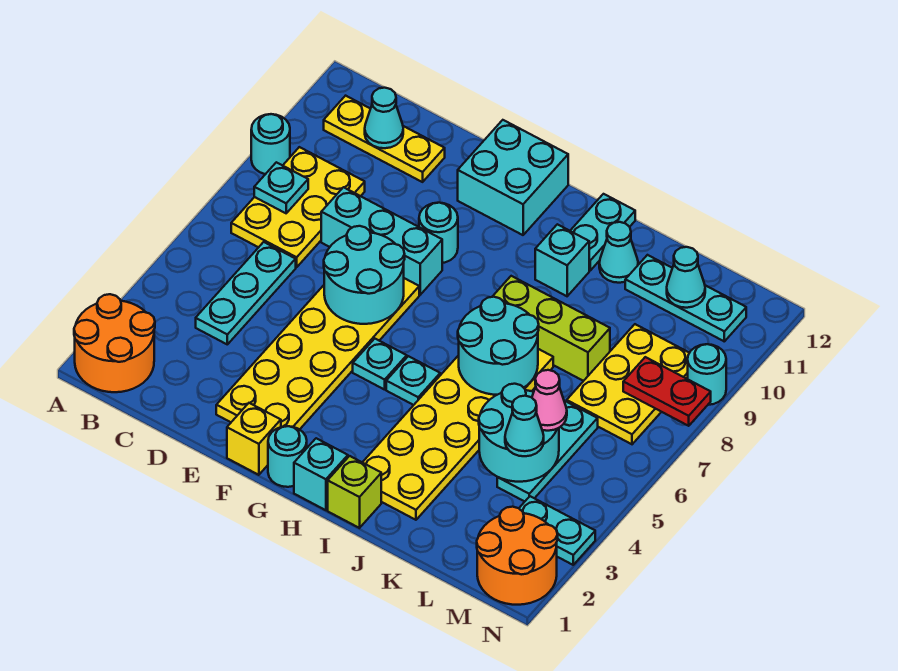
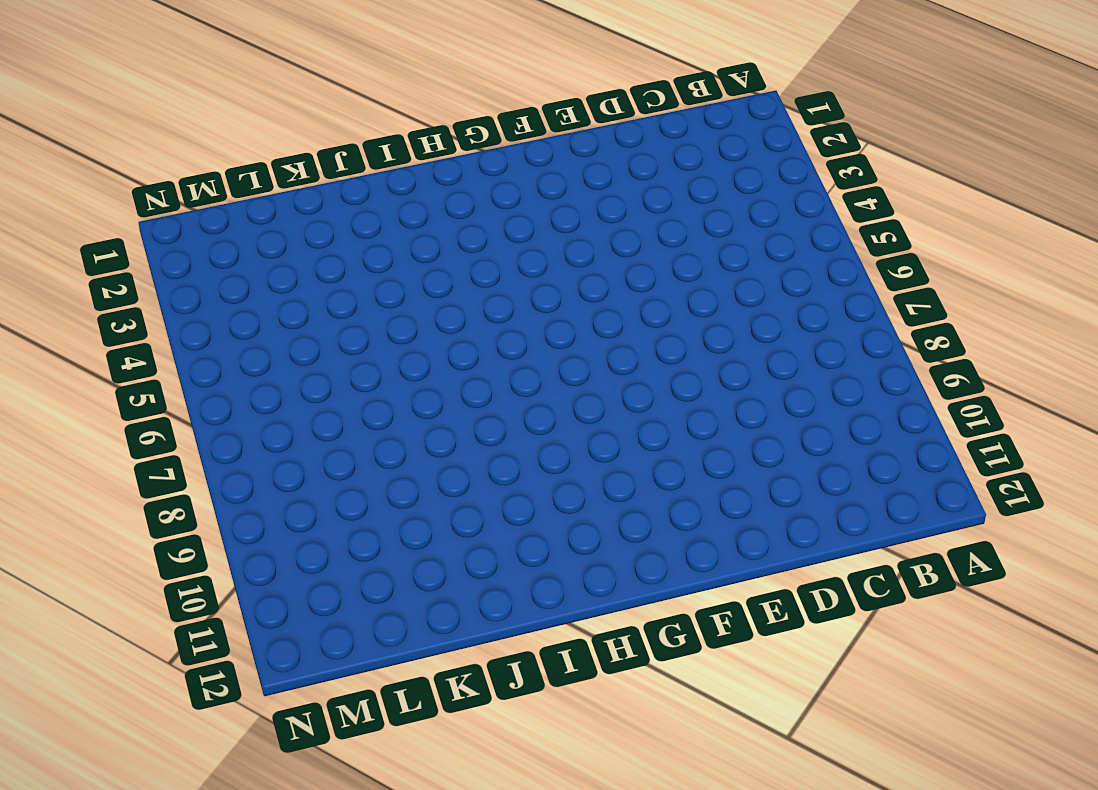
none -> orange 2x2 round brick [74,294,155,392]
none -> cyan 1x1 round brick [251,114,290,174]
none -> yellow 2x3 plate [231,147,365,267]
none -> yellow 1x3 plate [324,96,445,182]

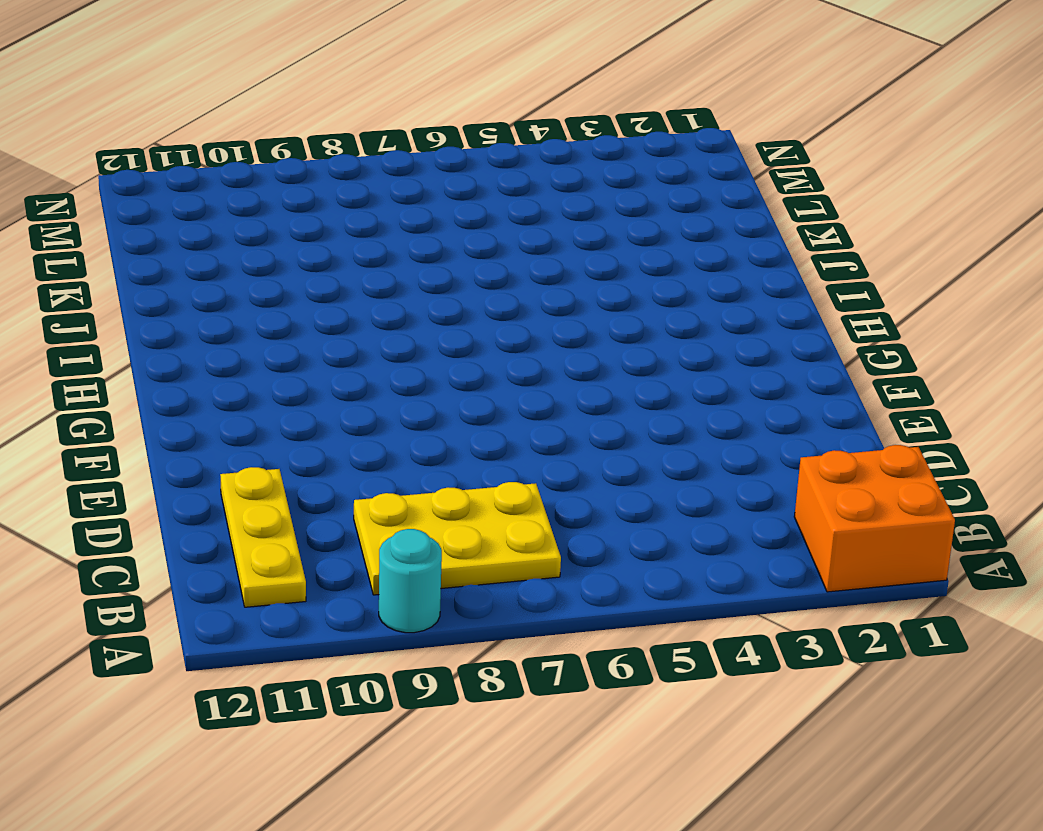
orange 2x2 brick [794,445,955,592] -> orange 2x2 round brick [74,294,155,392]
none -> cyan 1x3 plate [196,242,296,344]
none -> cyan 1x3 brick [321,187,442,295]
none -> yellow 2x6 plate [216,278,419,430]
none -> yellow 1x1 brick [227,403,281,475]

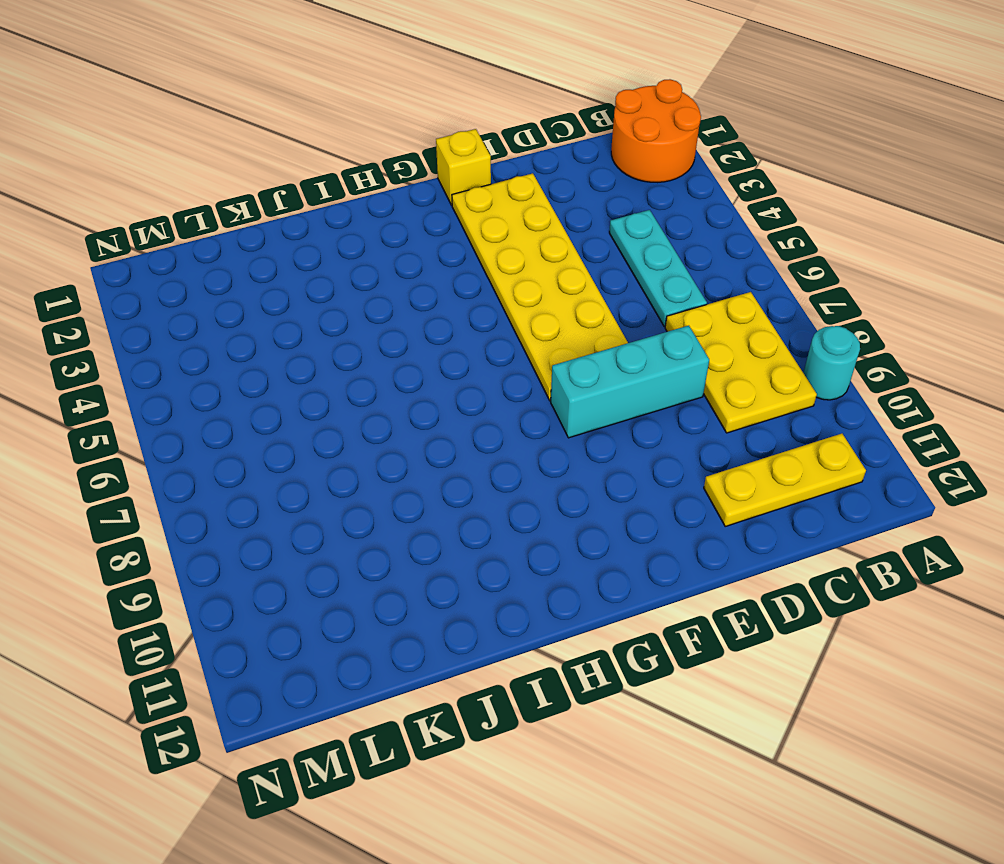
none -> cyan 1x1 round brick [419,203,458,263]
none -> cyan 2x2 brick [458,120,568,235]
none -> cyan 1x1 round brick [268,426,307,487]
none -> cyan 1x1 plate [353,339,407,390]

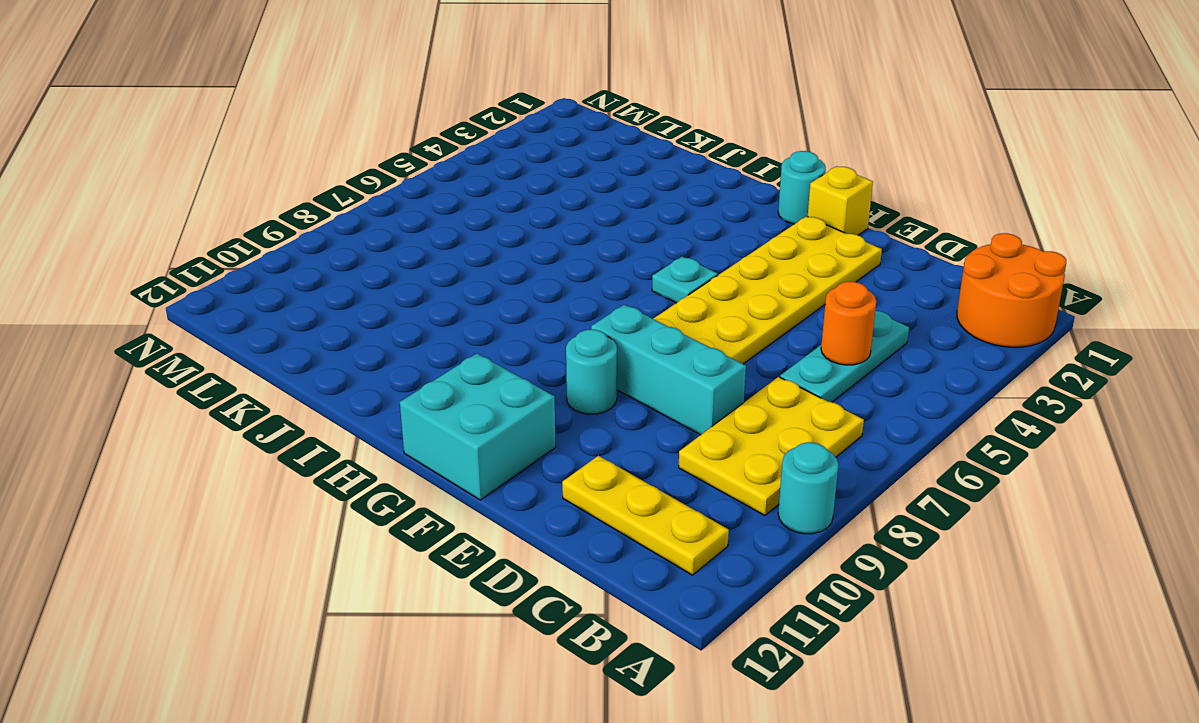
orange 1x1 round brick [821,282,876,365] -> none
none -> cyan 1x1 brick [294,438,348,510]
none -> cyan 1x1 plate [386,356,440,405]
none -> lime 1x1 brick [328,456,381,528]
none -> yellow 2x6 plate [363,349,553,520]

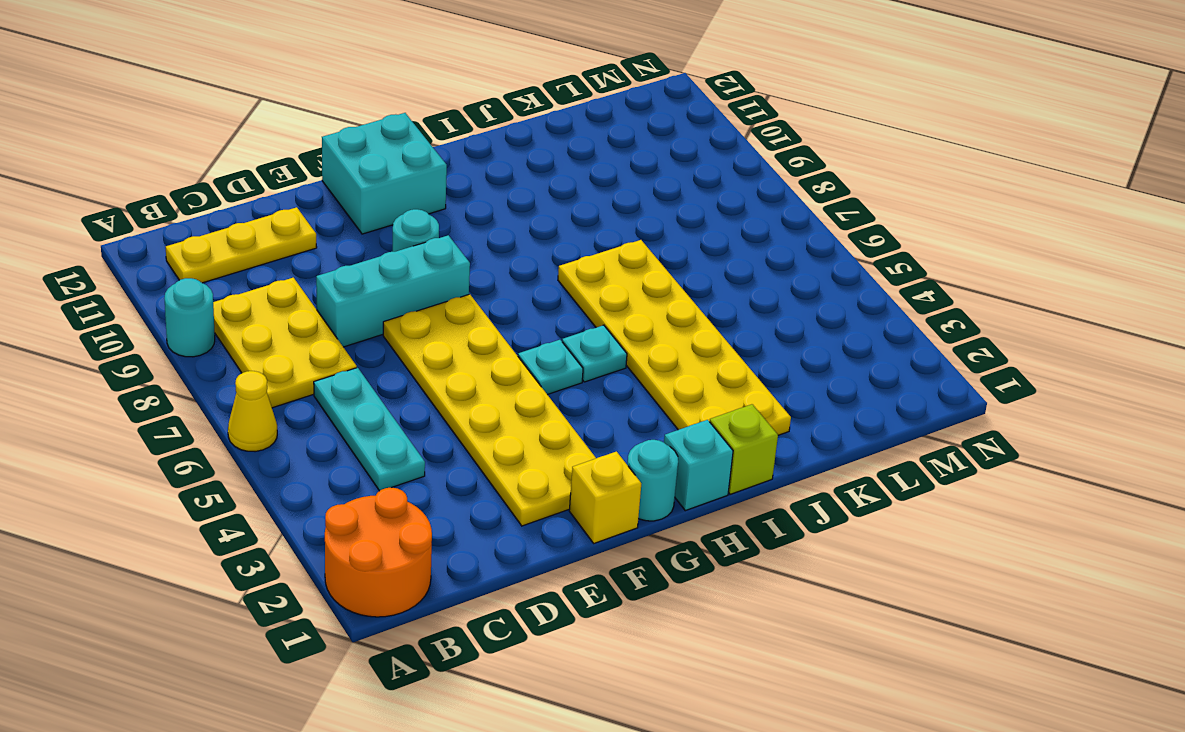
yellow 1x1 cone [228,371,277,452] -> none
none -> lime 1x3 brick [492,276,610,381]
none -> cyan 1x1 brick [535,224,589,296]
none -> cyan 1x2 plate [570,194,635,270]
none -> cyan 1x1 cone [599,222,638,283]

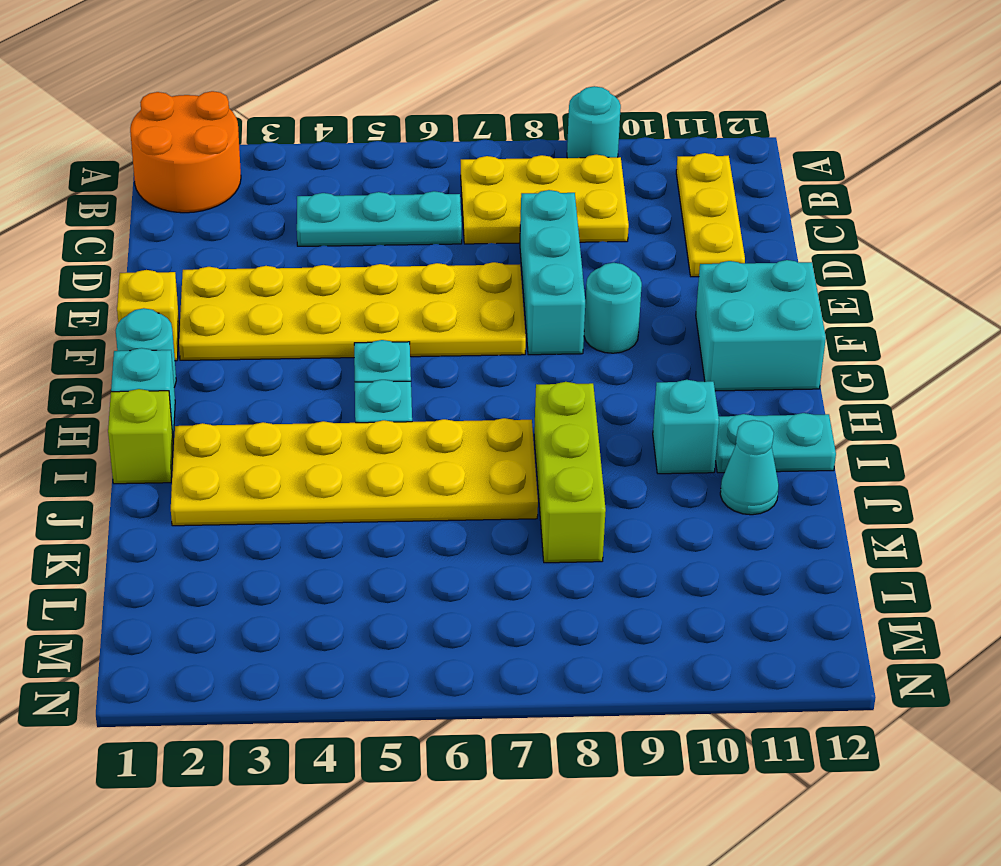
none -> cyan 1x3 plate [625,255,746,341]
none -> cyan 1x3 plate [497,401,598,502]
none -> yellow 2x3 plate [567,324,689,444]
none -> orange 2x2 round brick [477,507,558,605]

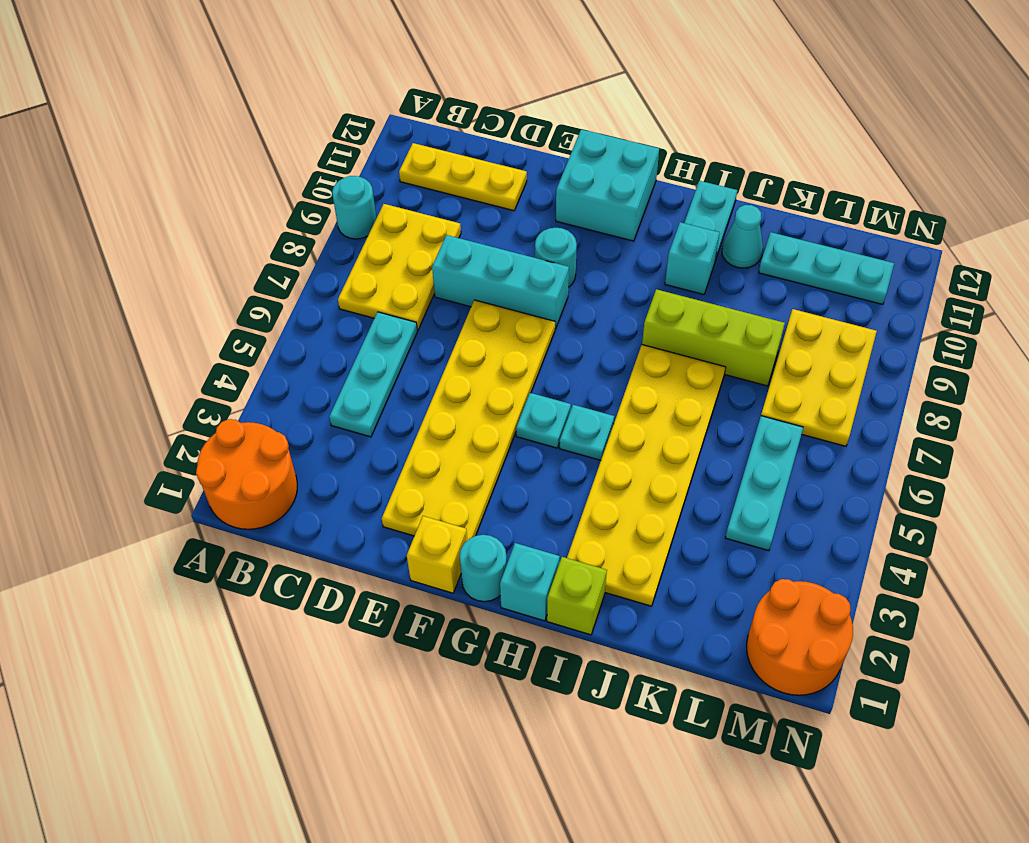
none -> cyan 1x2 plate [519,496,595,565]
none -> cyan 1x1 round brick [688,344,726,405]
none -> cyan 1x1 plate [254,162,308,213]
none -> cyan 1x1 cone [365,88,403,148]

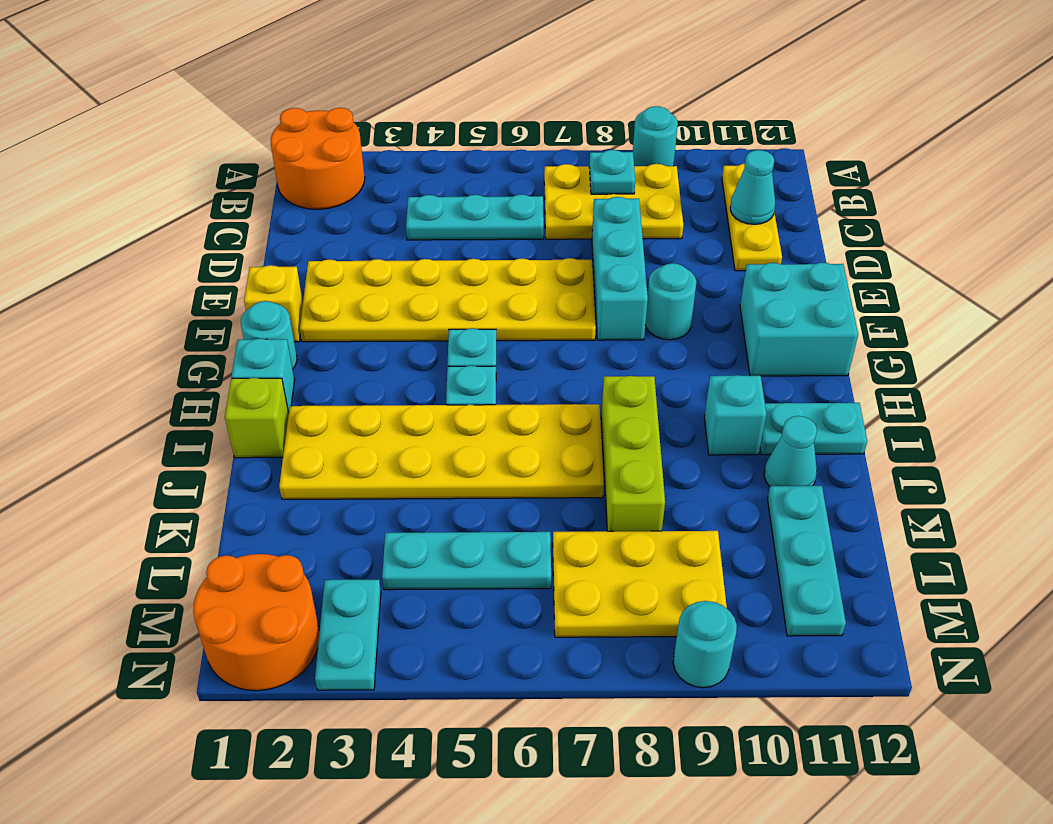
none -> cyan 2x2 round brick [324,226,405,324]
none -> cyan 2x2 round brick [458,297,539,395]
none -> cyan 2x2 round brick [479,384,559,482]
none -> cyan 1x1 cone [667,247,705,308]

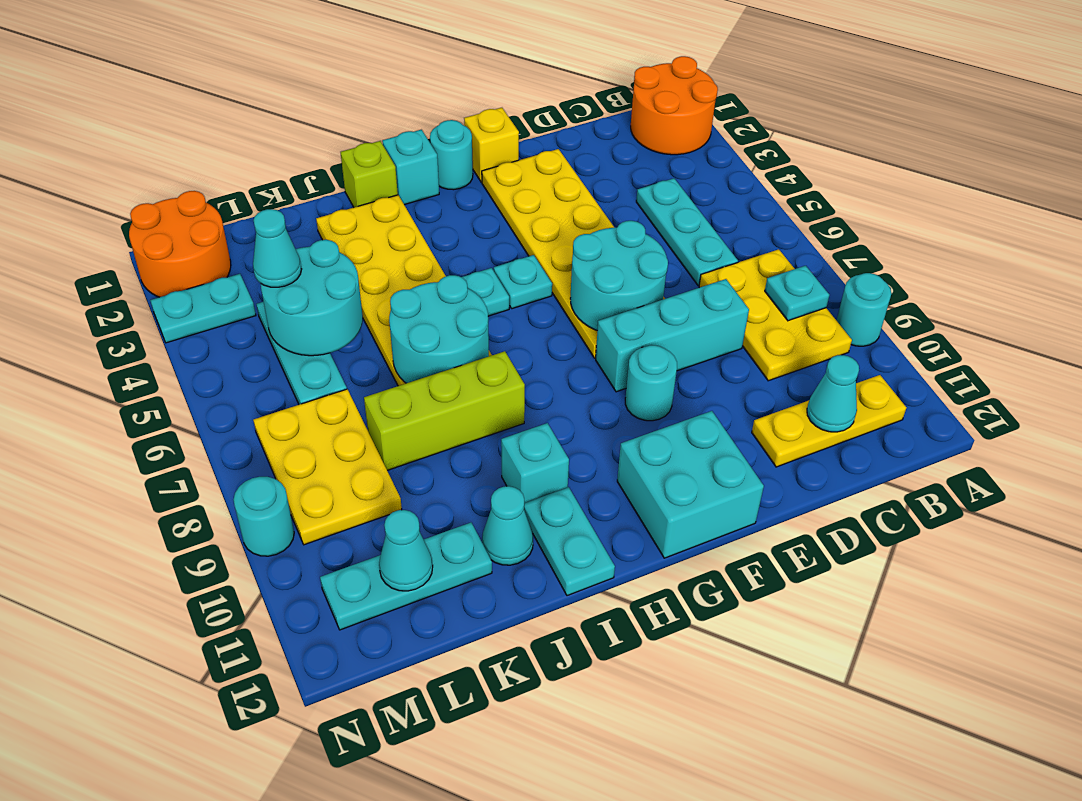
none -> red 1x2 plate [623,357,711,426]
none -> pink 1x1 cone [532,370,567,431]

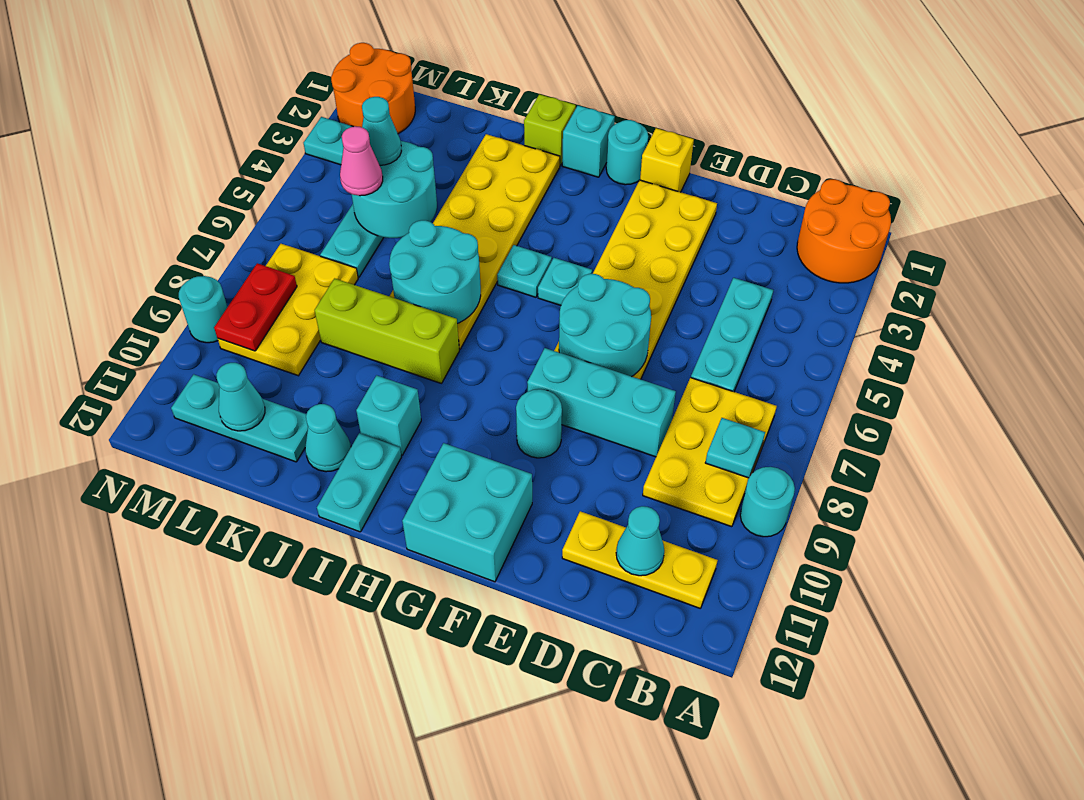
red 1x2 plate [214,263,297,351] -> red 1x2 plate turned to [623,357,711,426]

